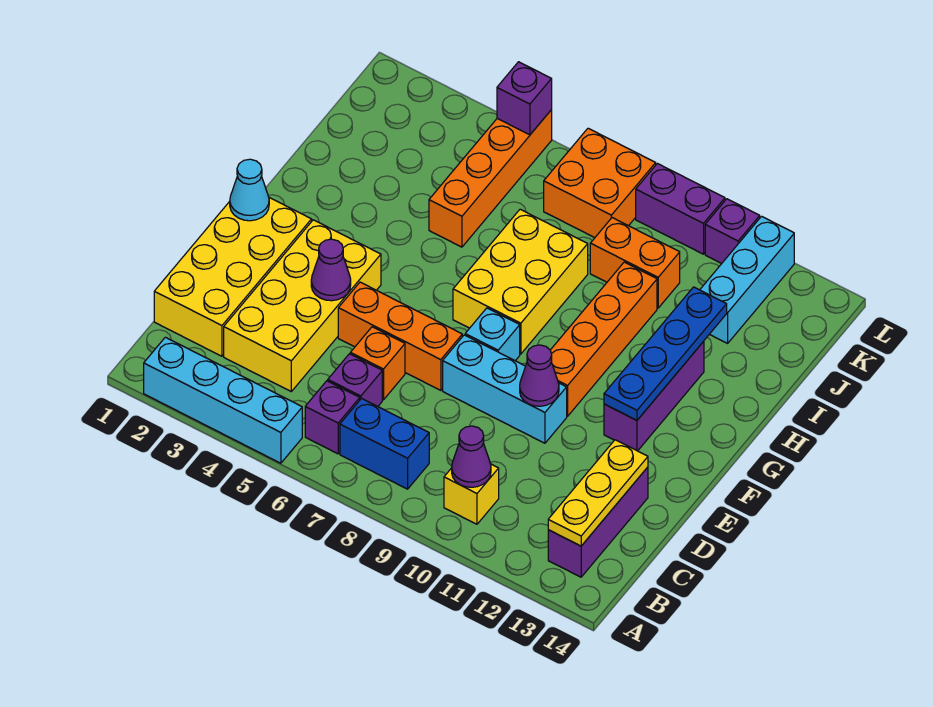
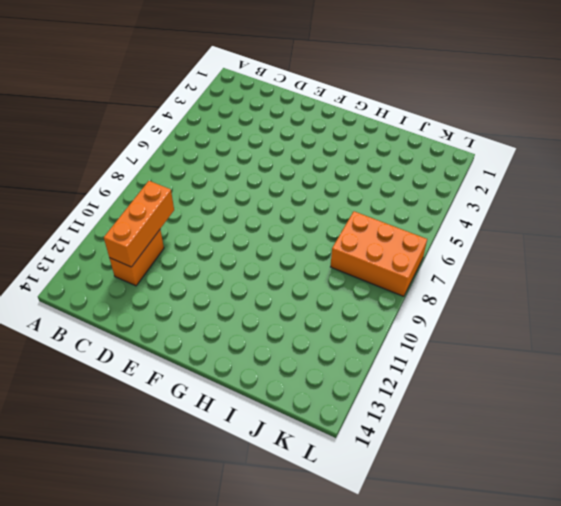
orange 1x3 brick [104,181,174,267] -> orange 1x3 brick moved to [338,282,462,390]
orange 1x2 brick [110,230,164,286] -> orange 1x2 brick moved to [590,218,680,308]
orange 2x3 brick [331,211,427,297] -> orange 2x2 brick [544,128,656,238]
none -> cyan 1x4 brick [144,337,302,463]
none -> purple 1x1 brick [305,381,360,454]
none -> blue 1x2 brick [340,398,429,489]

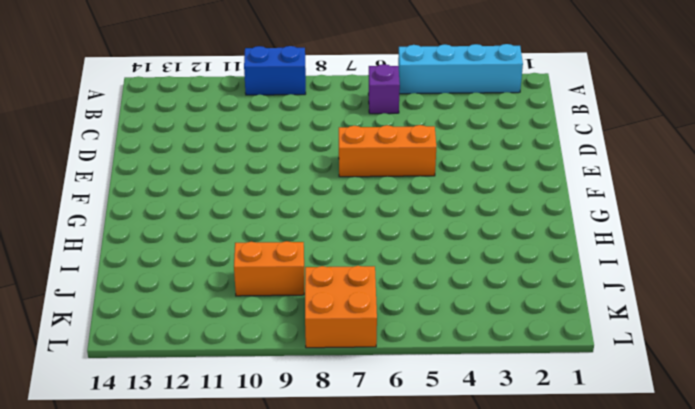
blue 1x2 brick [244,46,306,95] -> blue 1x2 brick moved to [340,398,429,489]
none -> yellow 1x1 brick [444,464,499,524]
none -> purple 1x3 brick [548,467,648,577]
none -> yellow 2x4 brick [154,198,312,356]

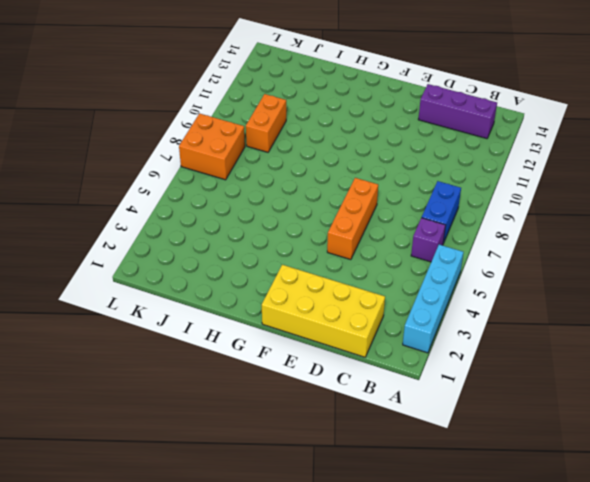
none -> yellow 1x1 brick [444,464,499,524]
none -> yellow 2x4 brick [224,220,381,391]
none -> purple 1x1 brick [328,354,382,406]

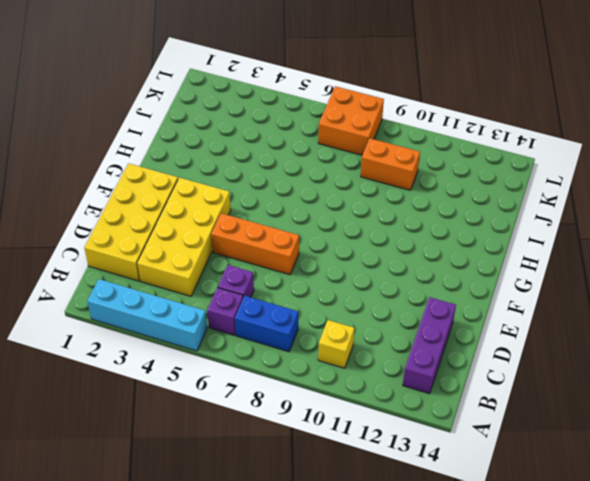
none -> orange 1x1 brick [350,327,405,400]
none -> cyan 1x3 brick [443,335,567,443]
none -> cyan 1x1 brick [465,308,520,361]

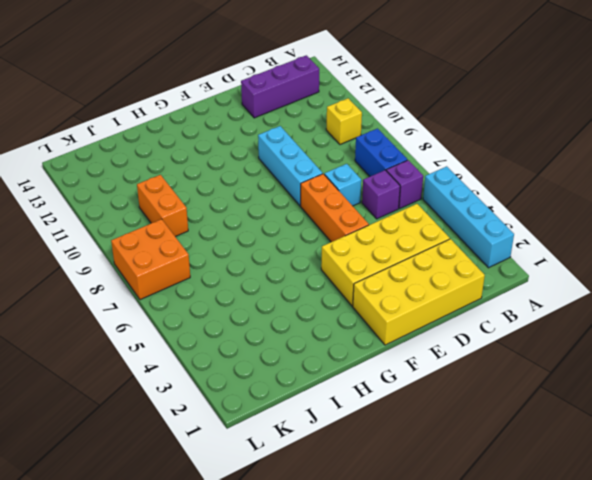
cyan 1x1 brick [324,164,361,206] -> cyan 1x1 brick moved to [465,308,520,361]
none -> orange 1x1 brick [350,327,405,400]
none -> orange 1x4 brick [550,262,657,416]
none -> purple 1x3 brick [604,341,704,451]

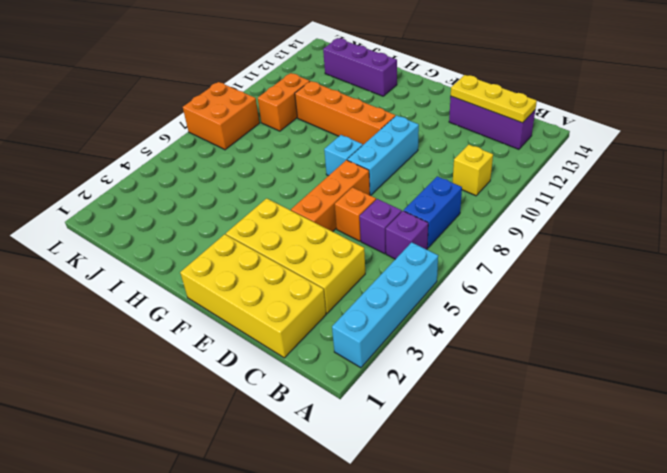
purple 1x3 brick [323,38,397,96] -> purple 1x3 brick moved to [604,341,704,451]
none -> yellow 2x3 brick [453,209,588,354]
none -> orange 1x4 brick [429,110,552,247]
none -> cyan 1x3 brick [700,216,794,343]

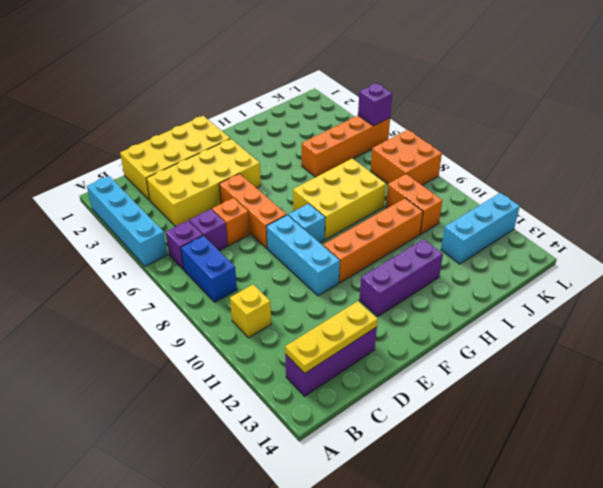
none -> purple 1x2 brick [636,164,725,254]
none -> purple 1x1 brick [705,199,760,264]
none -> purple 1x1 cone [452,426,491,487]

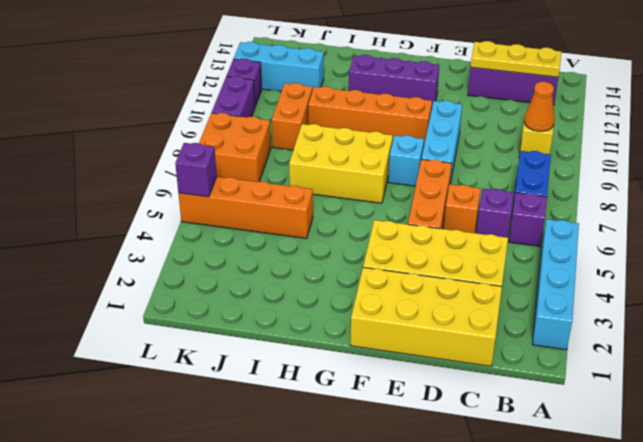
orange 1x1 cone [524,82,555,131] -> purple 1x1 cone [452,426,491,487]
none -> purple 1x1 cone [311,239,351,301]
none -> purple 1x1 cone [520,345,559,406]
none -> cyan 1x1 cone [230,159,269,221]

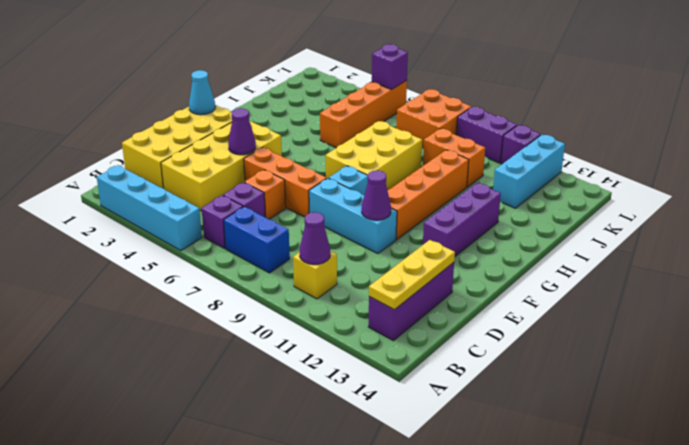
none -> blue 1x4 plate [604,287,727,420]

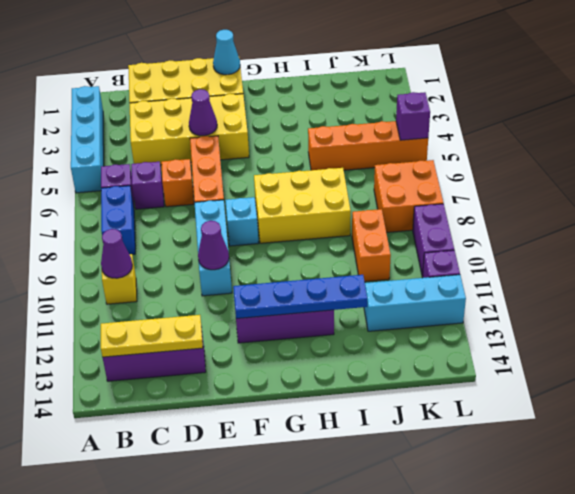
none -> orange 1x4 brick [550,262,657,416]

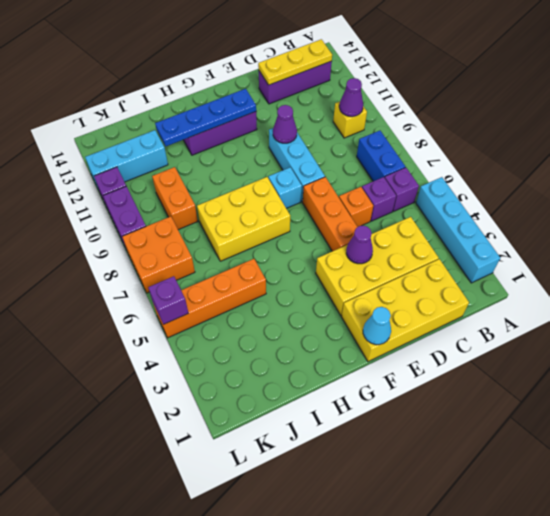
none -> orange 1x4 brick [550,262,657,416]

